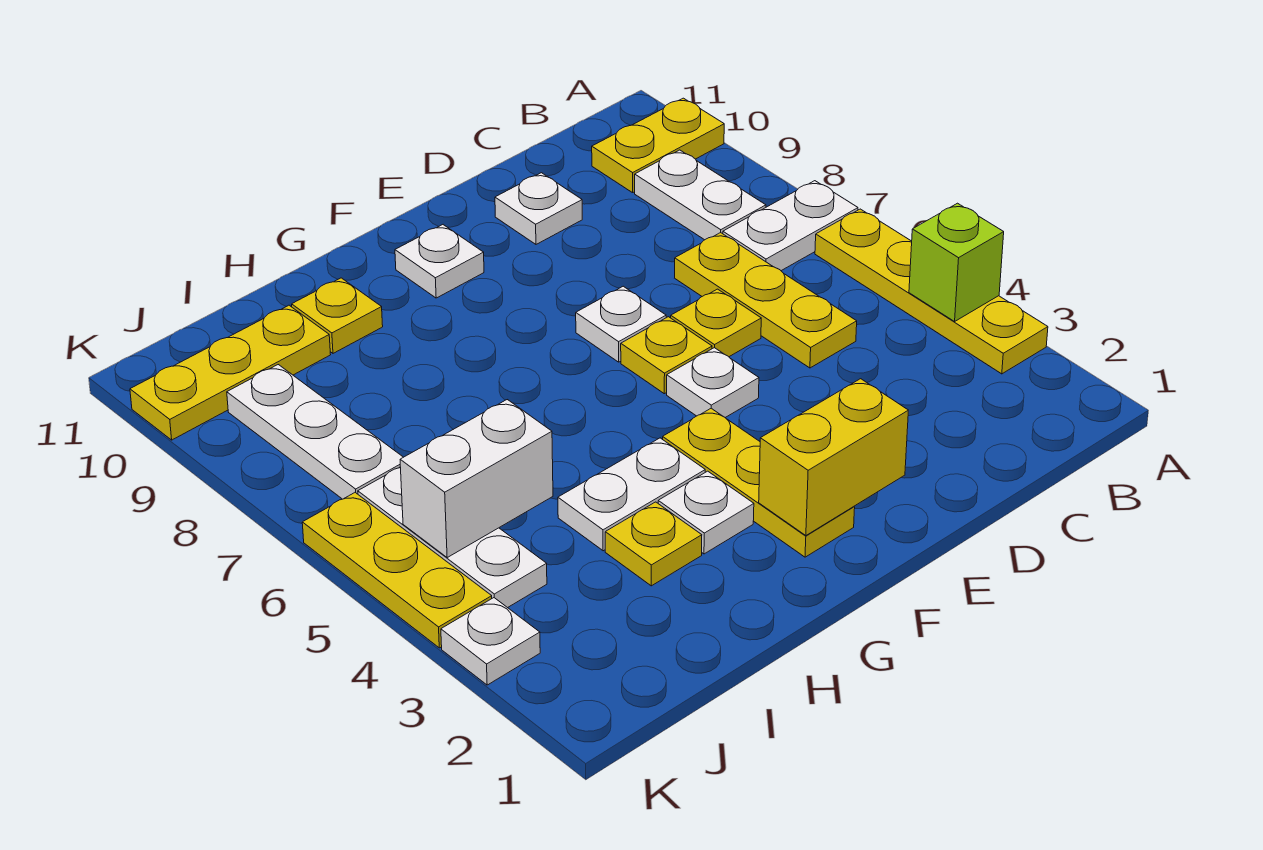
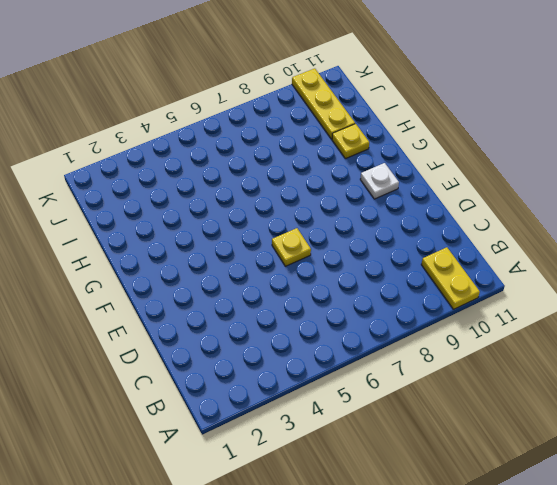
none -> yellow 1x4 plate [815,209,1048,374]
none -> white 1x2 plate [723,181,858,271]
none -> white 1x2 plate [635,150,766,240]

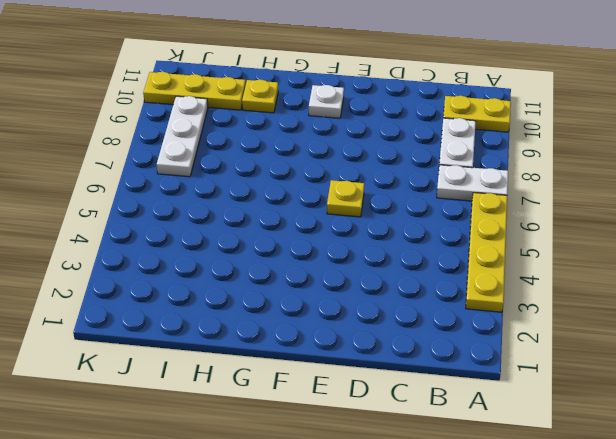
none -> yellow 1x3 plate [675,233,857,368]
none -> yellow 1x1 plate [671,289,761,357]
none -> white 1x1 plate [495,173,582,244]

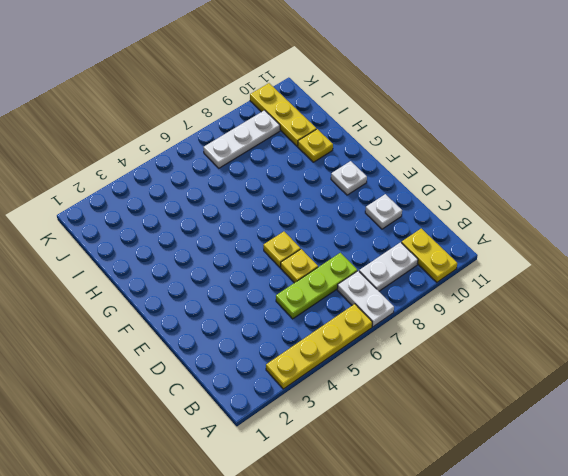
lime 1x3 plate [276,253,357,319] -> yellow 1x3 plate [675,233,857,368]
none -> white 1x1 plate [667,348,759,417]
none -> white 1x1 plate [576,286,666,362]
none -> yellow 1x3 plate [663,408,855,557]

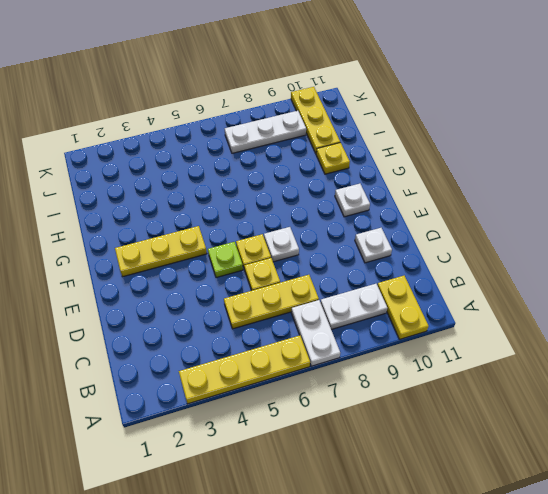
lime 1x1 plate [208,242,243,278] -> white 1x1 plate [667,348,759,417]
none -> white 1x1 plate [658,471,754,554]
none -> white 1x2 plate [558,438,705,551]
none -> yellow 1x1 plate [605,502,702,586]

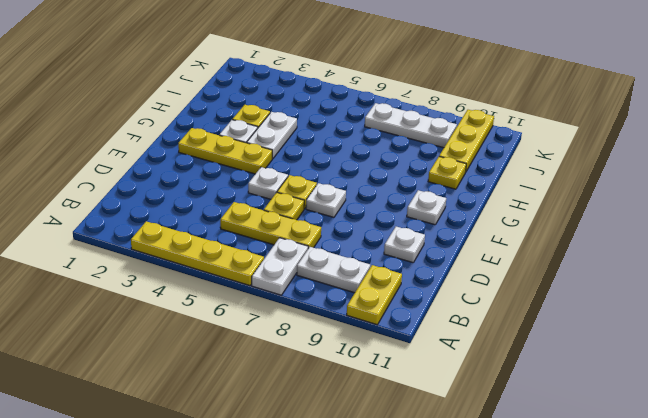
none -> white 1x3 plate [358,467,547,608]
none -> white 1x1 plate [441,598,540,685]
none -> yellow 1x3 plate [302,492,492,648]

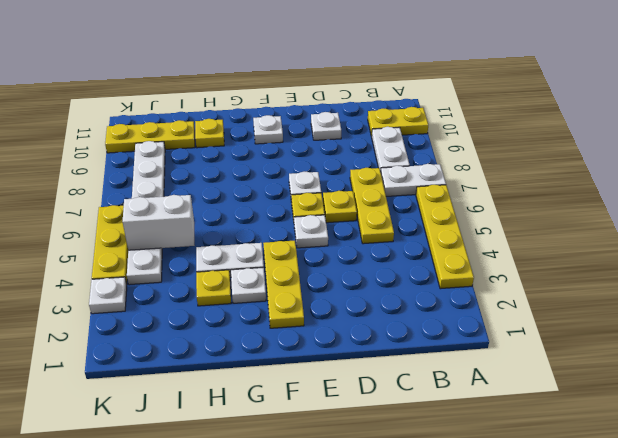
none -> lime 1x1 brick [909,203,1004,321]
none -> yellow 1x2 brick [759,379,908,536]

